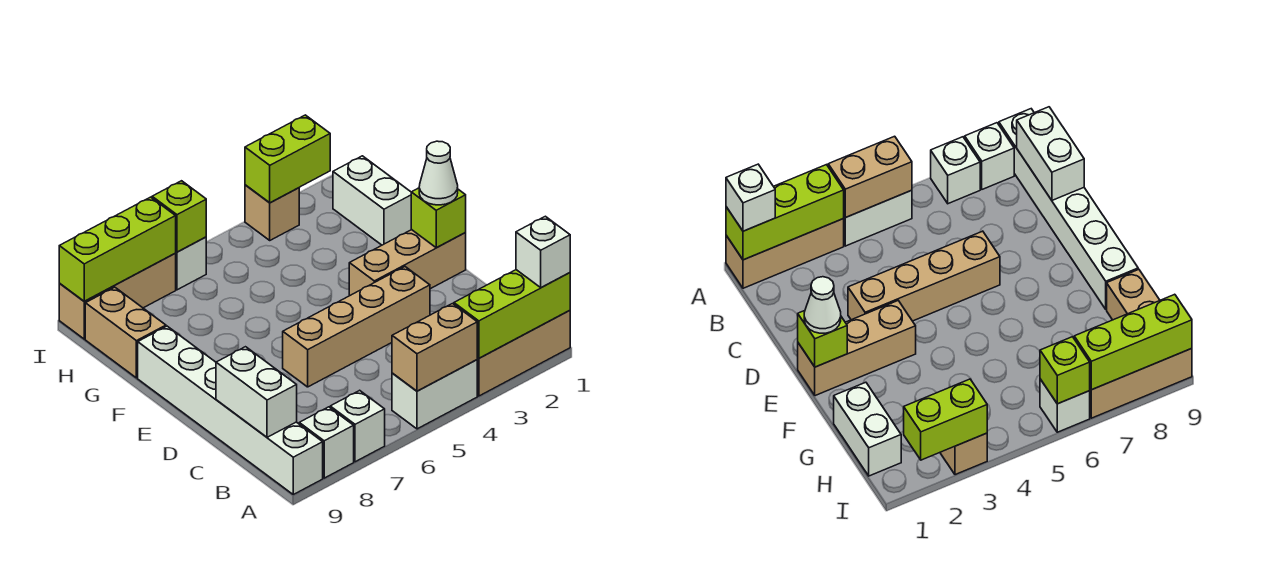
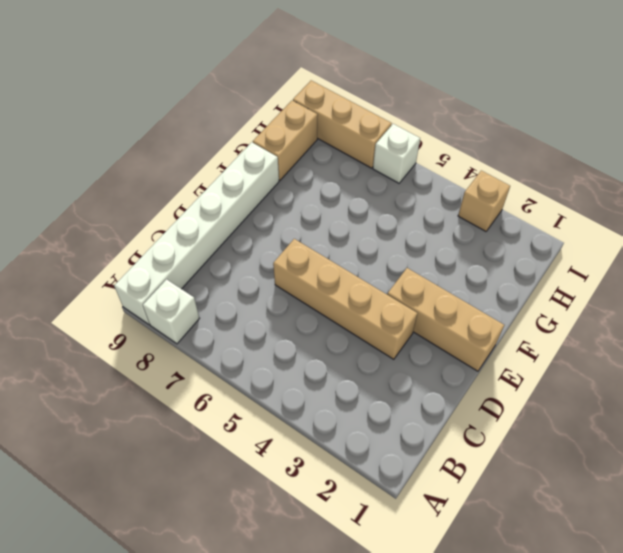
none -> tan 1x3 brick [477,311,570,396]
none -> white 1x2 brick [392,360,477,429]
none -> white 1x1 brick [330,390,385,462]

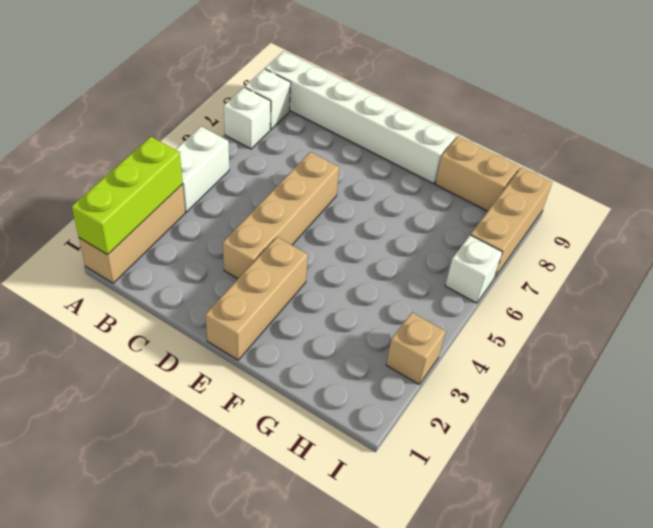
none -> white 1x2 brick [333,156,412,245]
none -> tan 1x2 brick [392,304,477,391]
none -> white 1x2 brick [216,347,297,437]

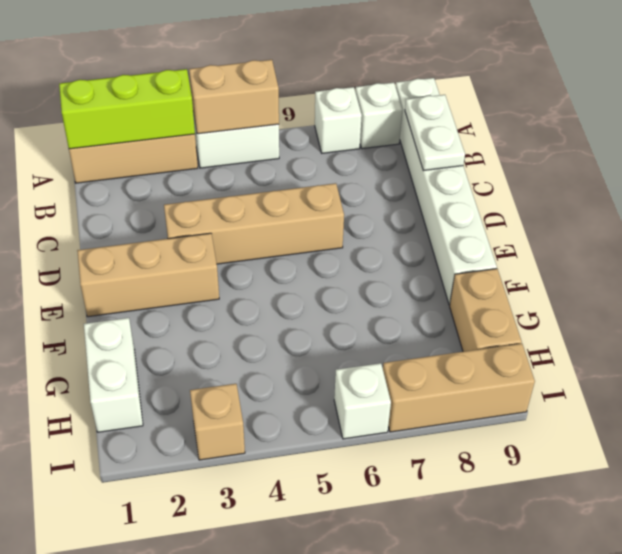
white 1x2 plate [405,95,465,171] -> white 1x2 brick [216,347,297,437]
none -> lime 1x1 brick [411,188,466,248]
none -> lime 1x2 brick [245,115,330,203]
none -> lime 1x1 brick [152,181,206,252]

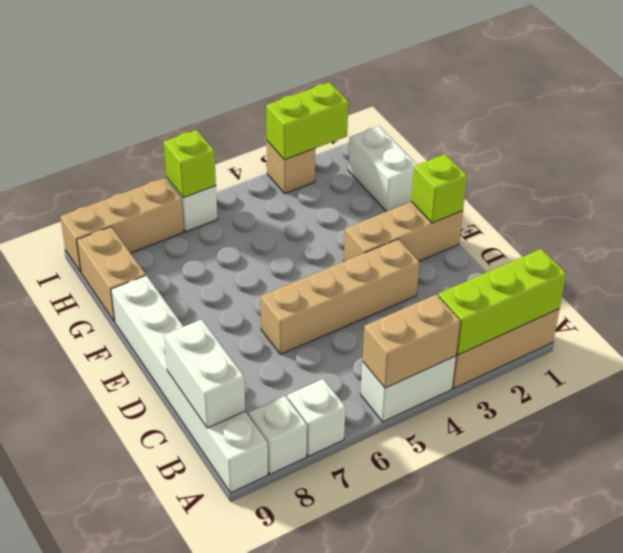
none -> lime 1x3 brick [59,197,176,301]
none -> white 1x1 brick [516,216,570,288]
none -> white 1x1 cone [419,141,458,205]

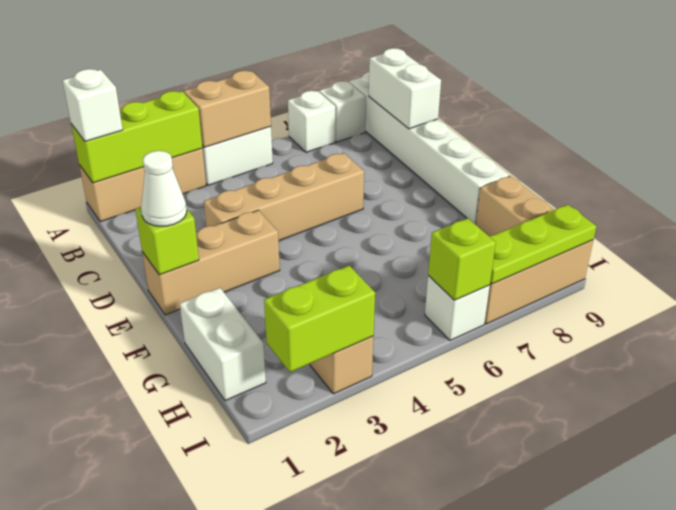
lime 1x3 plate [489,205,596,284] -> lime 1x3 brick [59,197,176,301]

